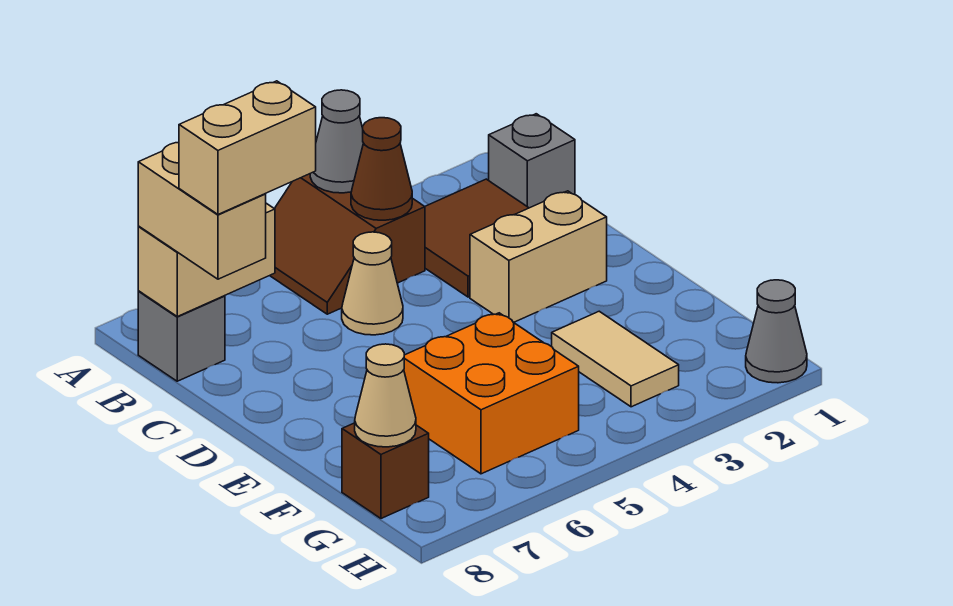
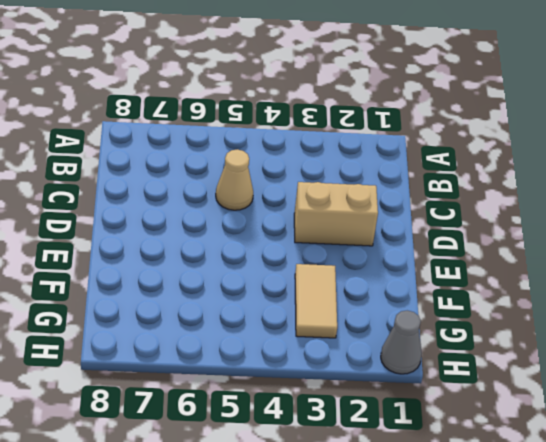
none -> brown 2x2 slope [270,174,425,314]
none -> grey 1x1 brick [488,114,575,208]
none -> brown 2x2 tile [425,179,528,297]

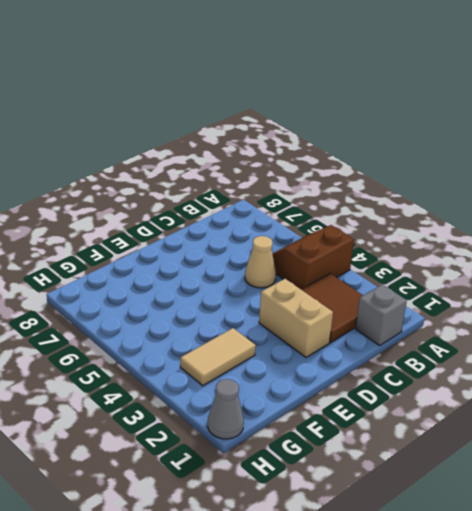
none -> grey 1x1 brick [138,291,225,381]
none -> orange 2x2 brick [404,313,579,474]
none -> brown 1x1 brick [342,423,429,518]

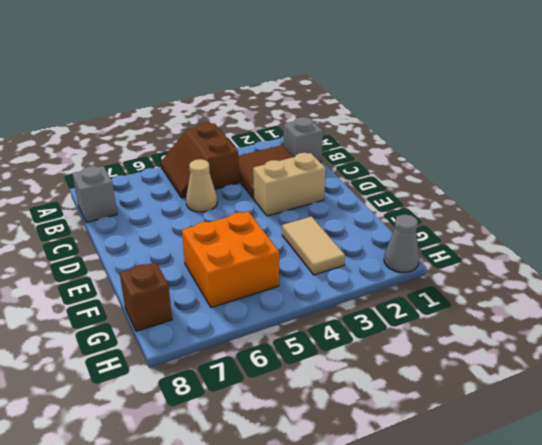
none -> grey 1x1 cone [310,90,363,193]
none -> brown 1x1 cone [351,118,412,220]
none -> tan 1x2 brick [138,203,275,316]

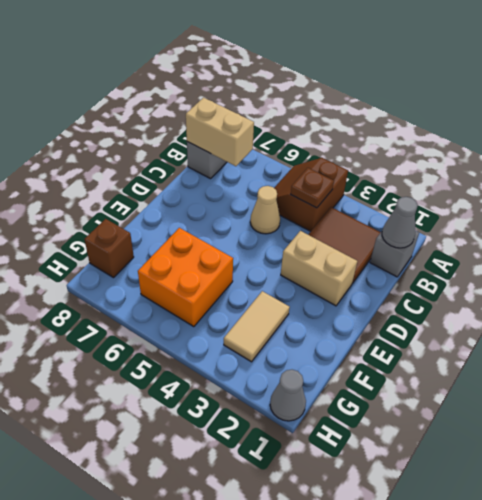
grey 1x1 cone [382,197,418,248] -> grey 1x1 cone moved to [310,90,363,193]
brown 1x1 plate [291,168,334,208] -> brown 1x1 cone [351,118,412,220]
none -> tan 1x1 cone [355,344,416,447]
none -> tan 1x2 brick [138,142,266,279]
none -> tan 1x2 brick [179,81,316,214]

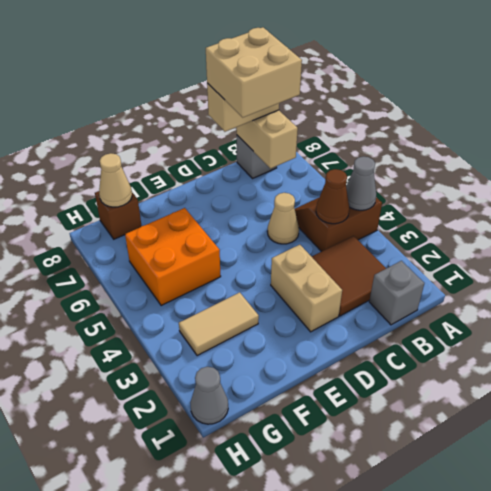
tan 2x2 brick [206,27,302,117] -> tan 1x2 brick [179,81,316,214]

